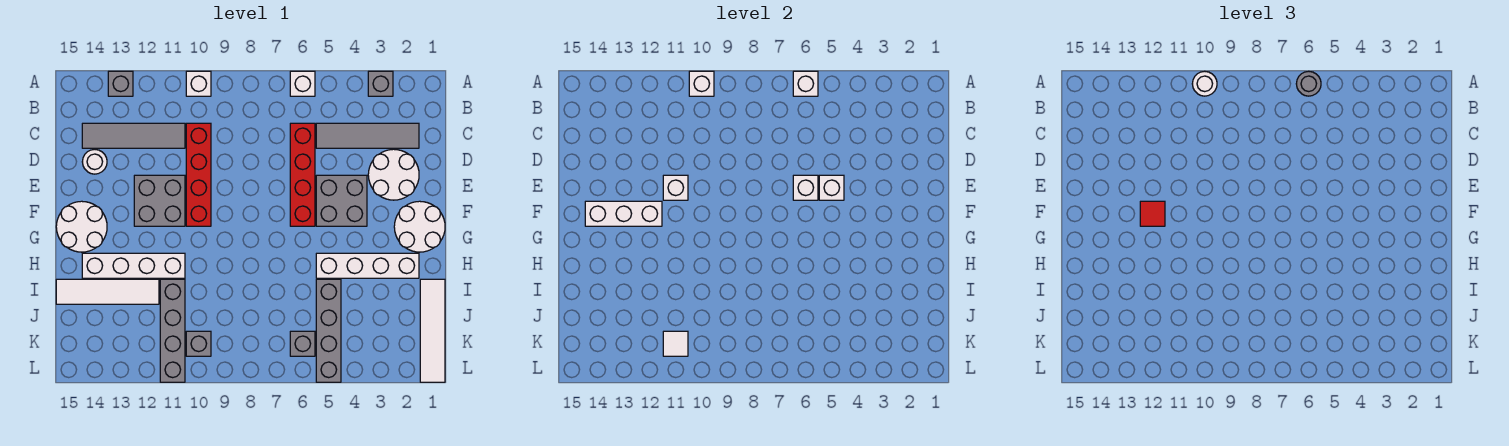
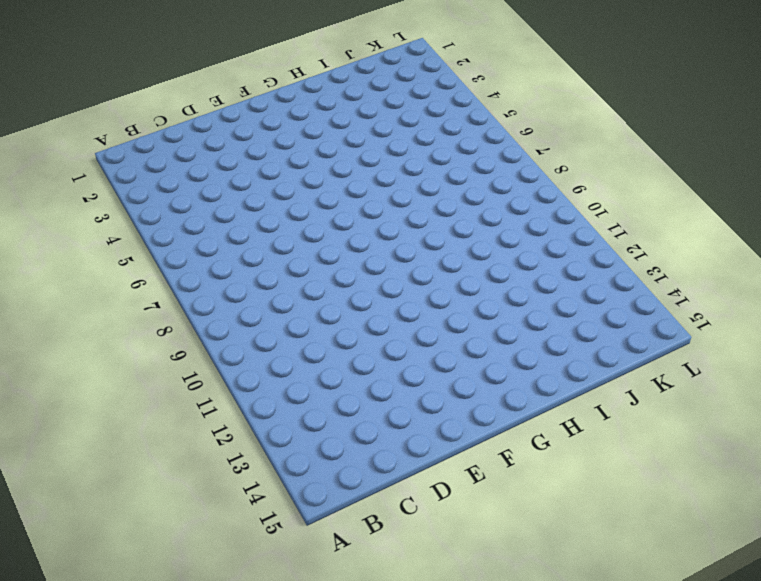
none -> grey 1x1 brick [368,71,393,96]
none -> white 1x1 brick [290,71,315,96]
none -> white 1x1 brick [186,71,211,96]
none -> grey 1x1 brick [108,71,133,96]

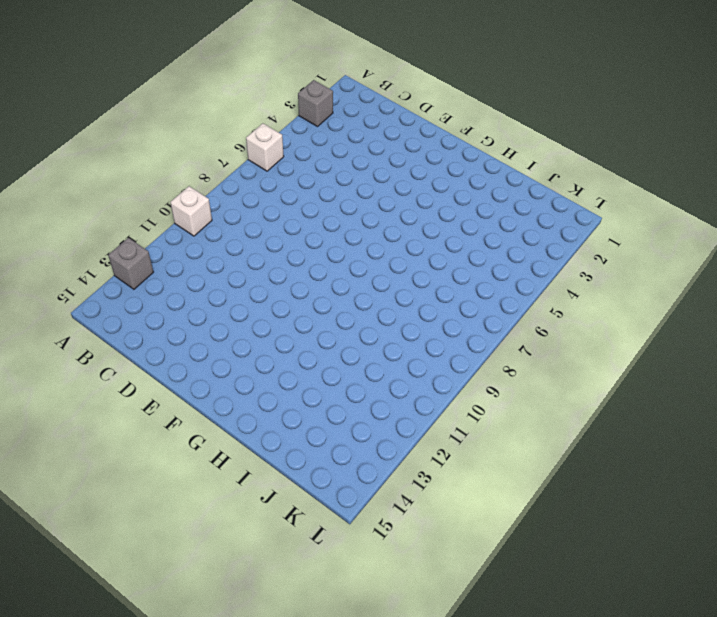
none -> grey 1x4 tile [316,123,419,148]
none -> red 1x4 brick [290,123,315,226]
none -> red 1x4 brick [186,123,211,226]
none -> grey 1x4 tile [82,123,185,148]

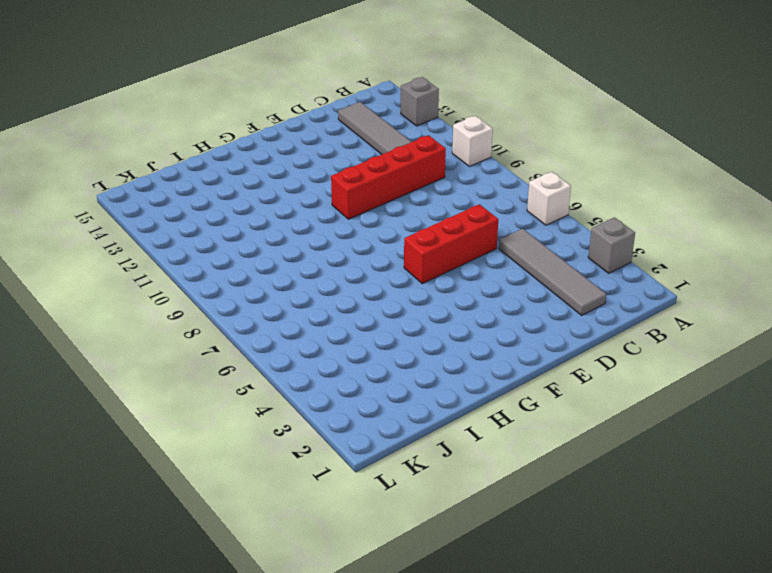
red 1x3 brick [404,204,498,284] -> red 1x4 brick [290,123,315,226]
none -> white 2x2 round brick [368,149,419,200]
none -> white 1x1 round brick [82,149,107,174]
none -> grey 2x2 brick [316,175,367,226]
none -> grey 2x2 brick [134,175,185,226]

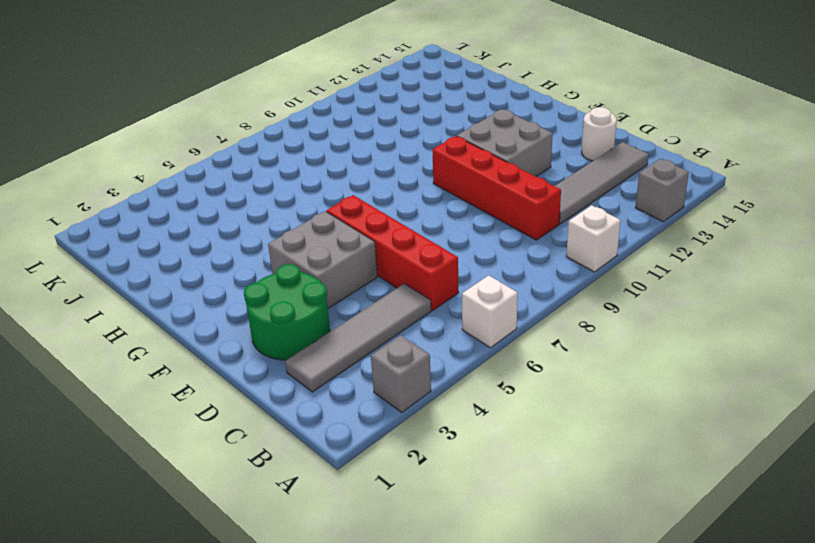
green 2x2 round brick [244,264,330,360] -> white 2x2 round brick [368,149,419,200]
none -> white 2x2 round brick [394,201,445,252]
none -> white 2x2 round brick [56,201,107,252]
none -> white 1x4 brick [316,253,419,278]
none -> white 1x4 brick [82,253,185,278]

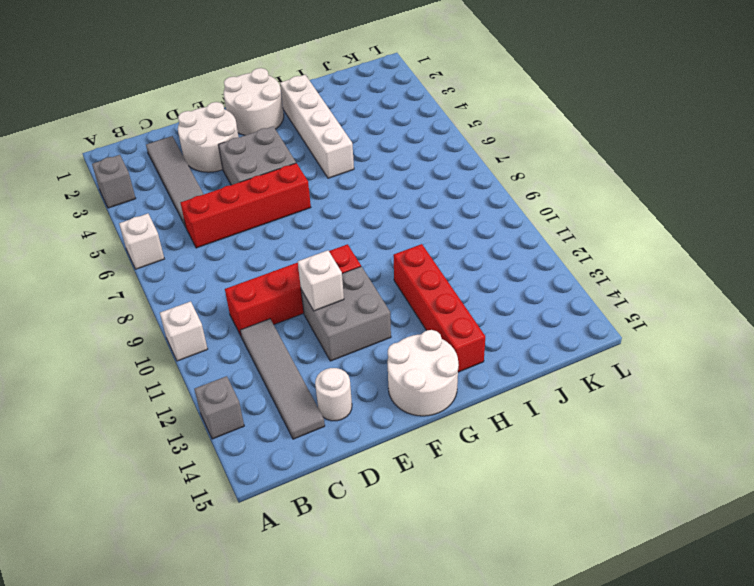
red 1x4 brick [393,244,485,372] -> white 1x4 brick [82,253,185,278]
none -> white 1x4 tile [420,279,445,382]
none -> grey 1x4 brick [316,279,341,382]
none -> grey 1x4 brick [160,279,185,382]
none -> white 1x4 tile [56,279,159,304]

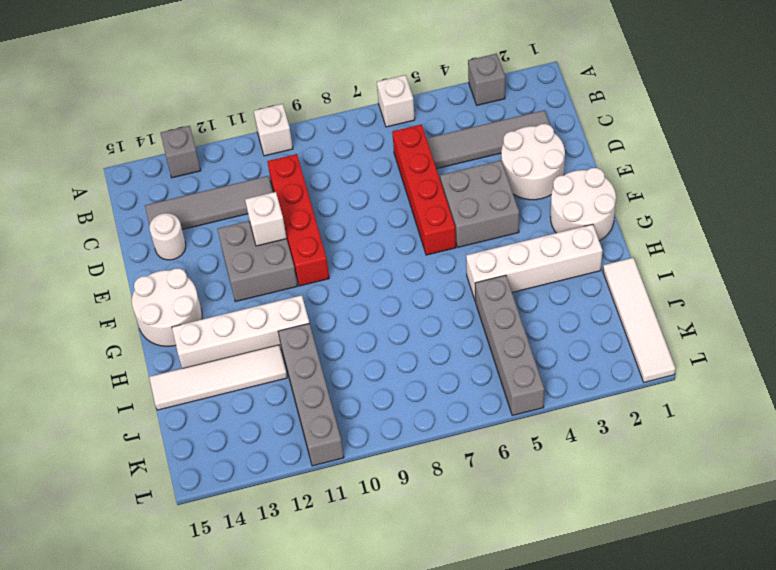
none -> grey 1x1 brick [290,331,315,356]
none -> grey 1x1 brick [186,331,211,356]
none -> white 1x1 brick [793,71,818,96]
none -> white 1x1 brick [689,71,714,96]

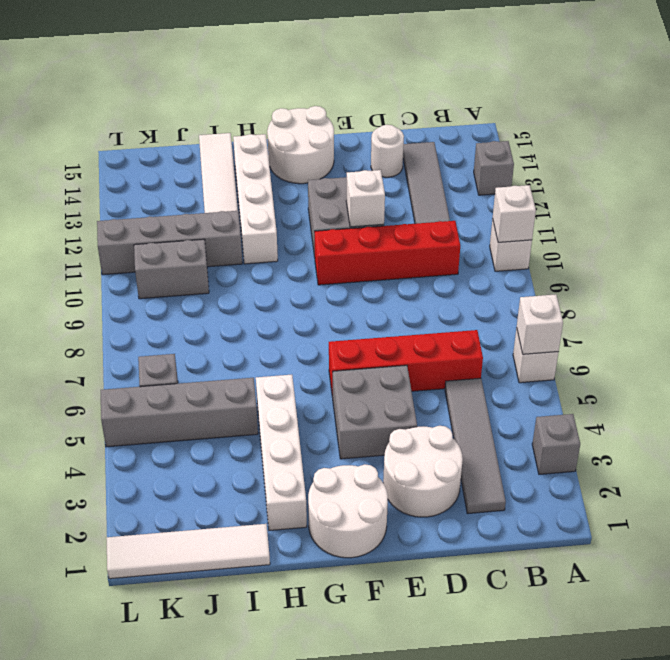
grey 1x2 brick [134,239,209,299] -> grey 1x1 brick [186,331,211,356]
none -> white 1x1 brick [819,175,844,200]
none -> white 1x1 brick [793,175,818,200]
none -> white 1x3 brick [585,201,662,226]
none -> white 1x1 tile [663,331,688,356]

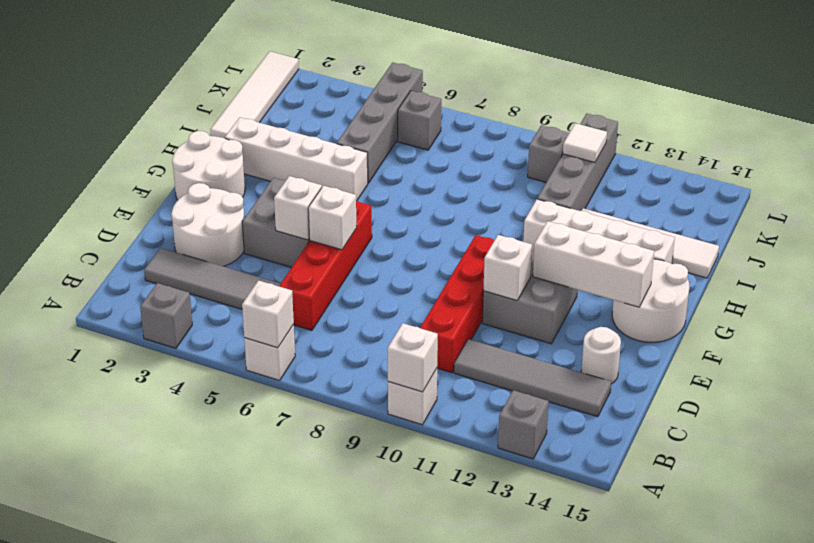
none -> grey 1x1 round brick [1296,71,1321,96]
none -> white 1x1 round brick [1192,71,1217,96]
none -> red 1x1 tile [1140,201,1165,226]

